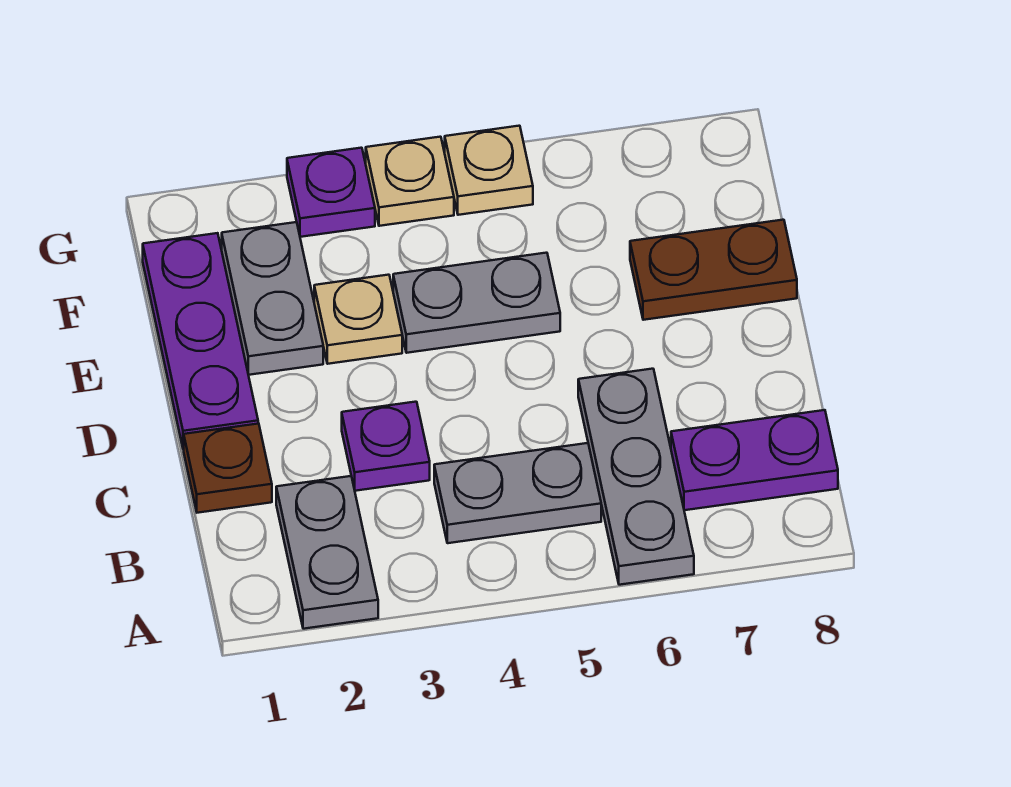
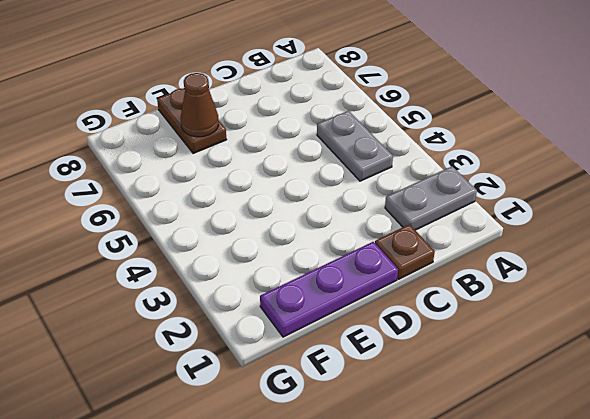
brown 1x1 cone [181,73,219,137] -> none
none -> grey 1x3 plate [578,369,694,585]
none -> purple 1x2 plate [671,410,838,510]
none -> purple 1x1 plate [342,402,430,491]

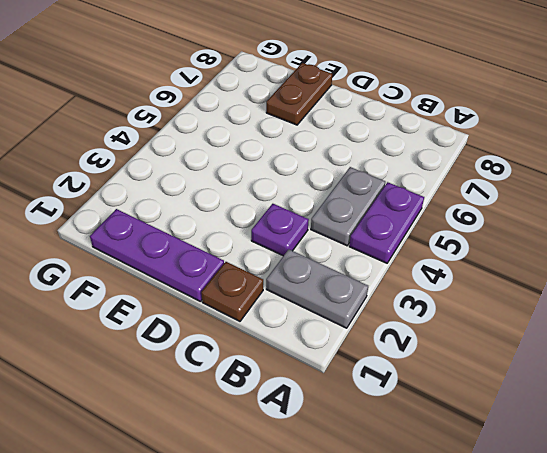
purple 1x2 plate [349,182,424,263] -> purple 1x2 plate moved to [671,410,838,510]
none -> grey 1x3 plate [578,369,694,585]
none -> grey 1x2 plate [222,222,323,375]
none -> tan 1x1 plate [314,275,402,364]

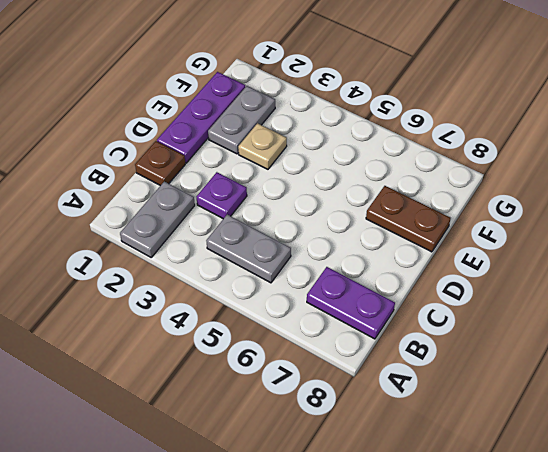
none -> grey 1x3 plate [578,369,694,585]
none -> grey 1x2 plate [393,253,560,353]
none -> purple 1x1 plate [287,148,375,237]

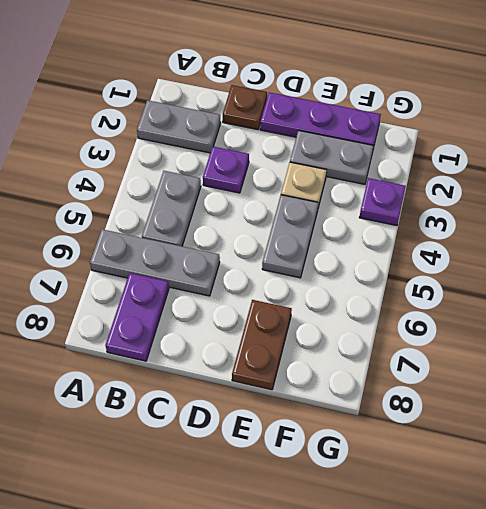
none -> tan 1x1 plate [366,137,454,226]
none -> tan 1x1 plate [445,126,533,215]

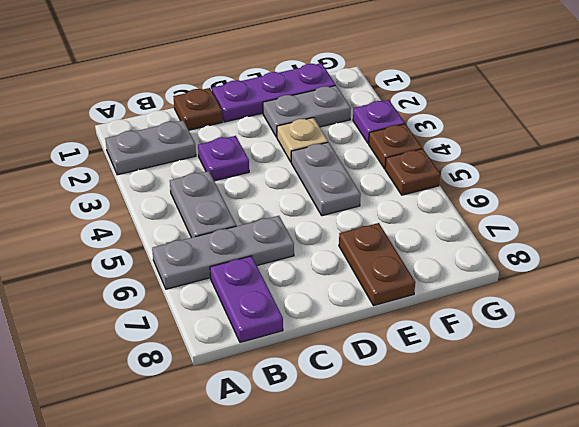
brown 1x1 plate [369,124,422,169] -> tan 1x1 plate [366,137,454,226]
brown 1x1 plate [385,149,440,195] -> tan 1x1 plate [445,126,533,215]

